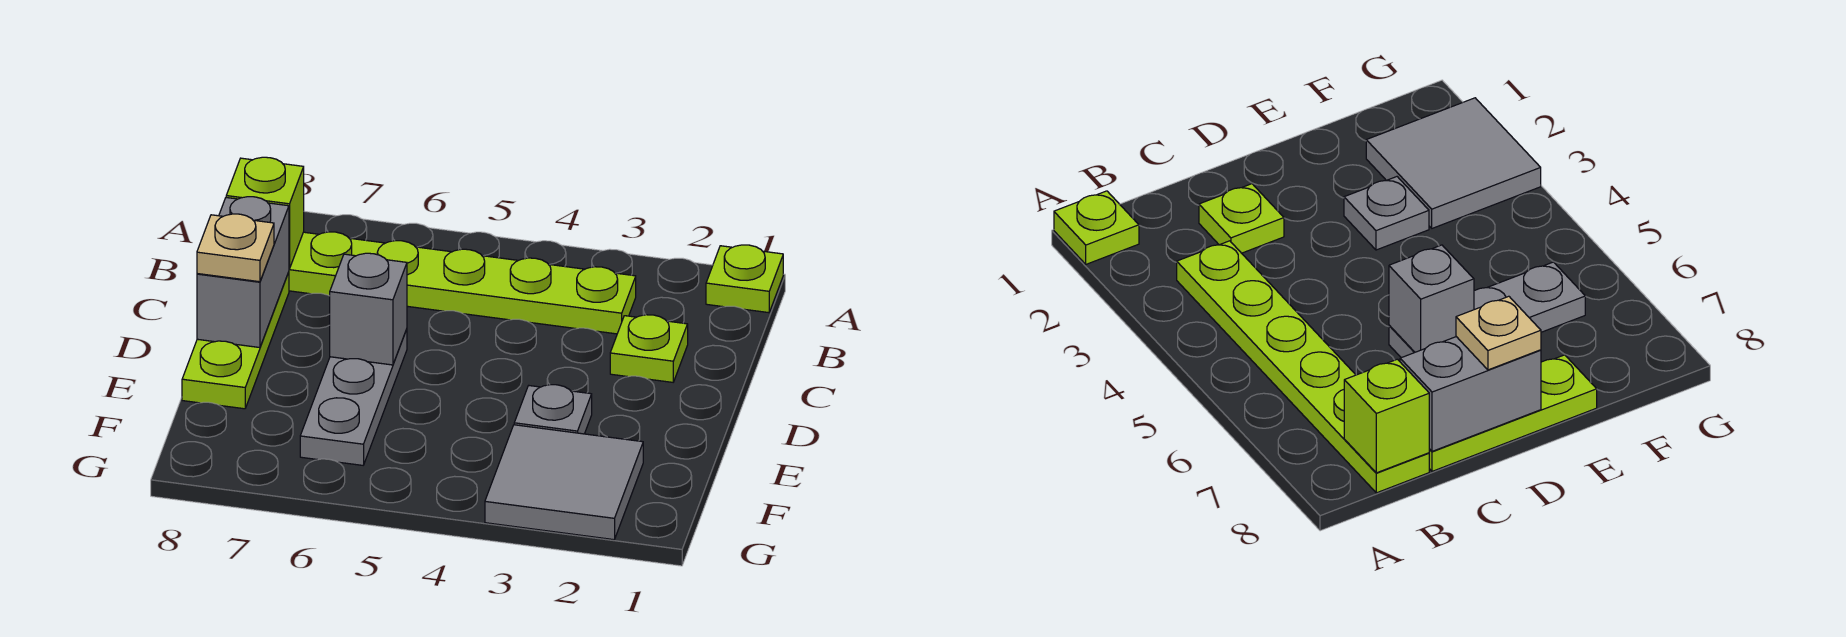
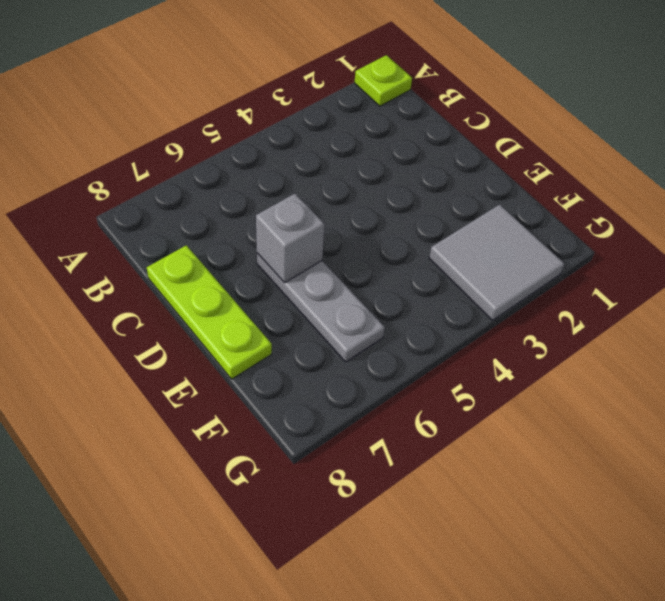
none -> lime 1x6 plate [289,232,636,334]
none -> lime 1x1 plate [610,315,688,382]

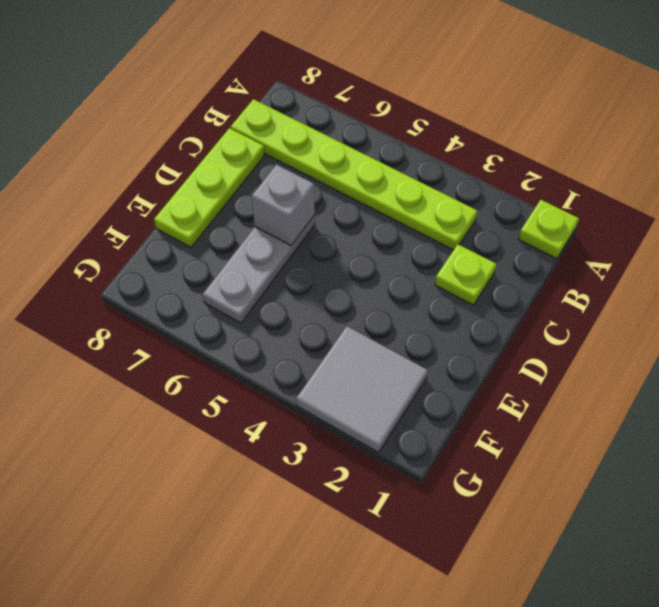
none -> grey 1x1 plate [514,385,592,434]
none -> lime 1x1 brick [226,157,304,269]

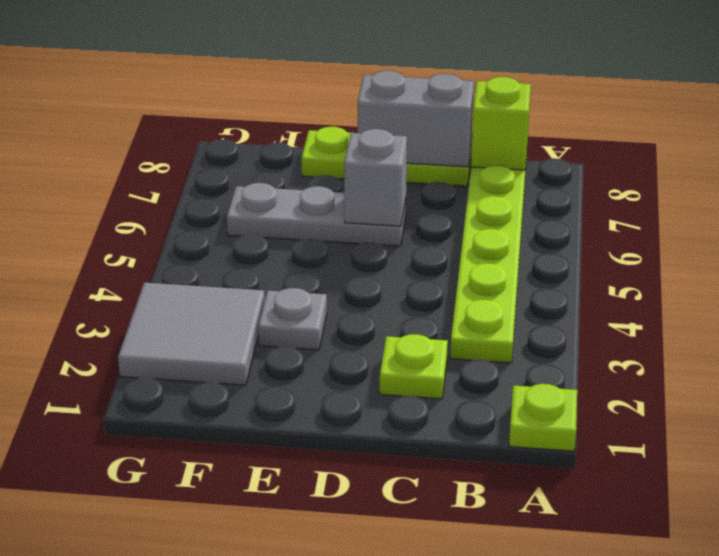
none -> tan 1x1 plate [197,214,274,282]

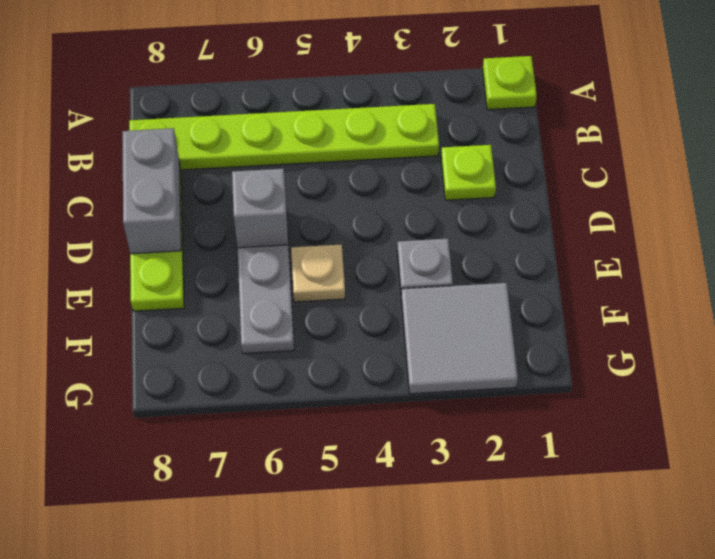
tan 1x1 plate [291,245,345,302] -> tan 1x1 plate moved to [197,214,274,282]
none -> lime 1x1 brick [226,157,304,269]

